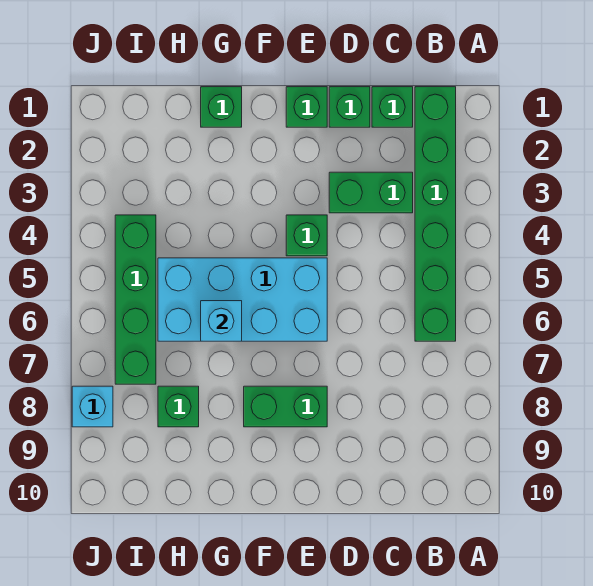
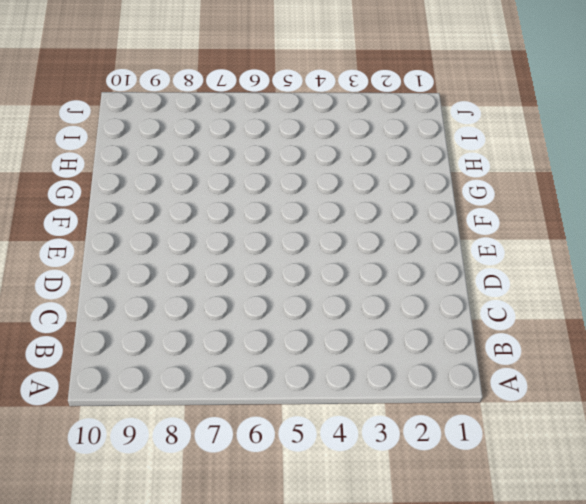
none -> green 1x6 brick [415,87,456,341]
none -> green 1x1 brick [372,87,413,127]
none -> green 1x2 brick [329,172,413,213]

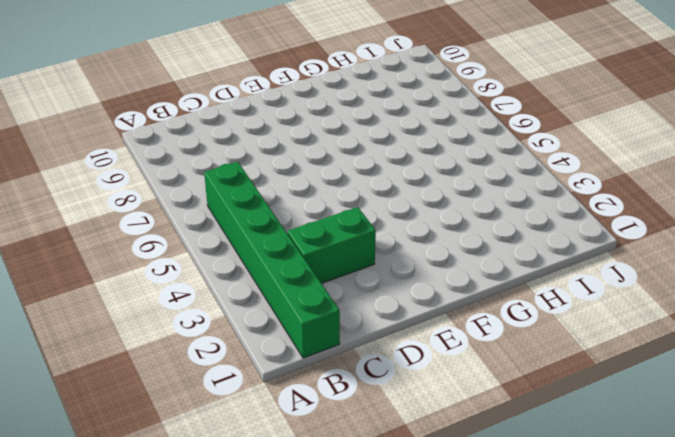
none -> green 1x1 brick [372,87,413,127]
none -> green 1x1 brick [329,87,370,127]
none -> green 1x1 brick [286,87,327,127]

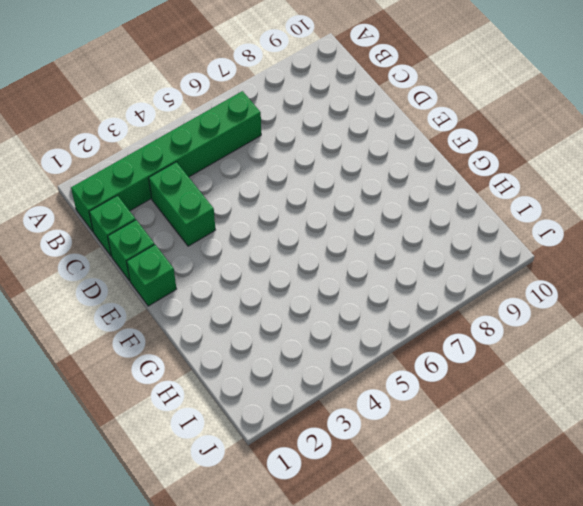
none -> green 1x1 brick [286,215,327,256]
none -> cyan 2x4 brick [158,258,327,341]
none -> green 1x2 brick [244,386,327,427]

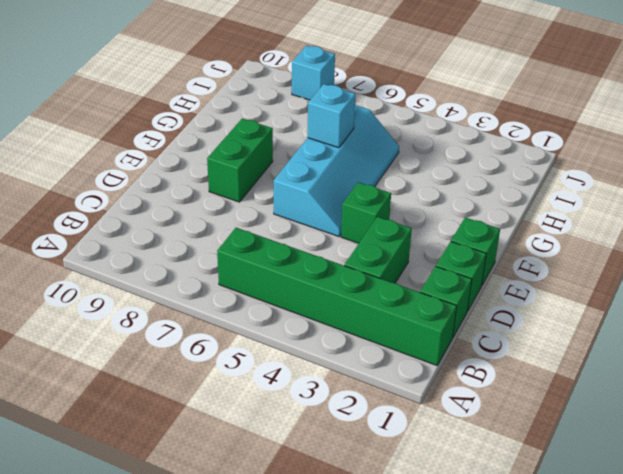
cyan 2x4 slope [274,104,399,236] -> cyan 2x4 brick [158,258,327,341]
none -> green 1x1 brick [201,87,242,127]
none -> green 1x1 brick [158,386,199,427]
none -> green 1x4 brick [115,215,156,384]

